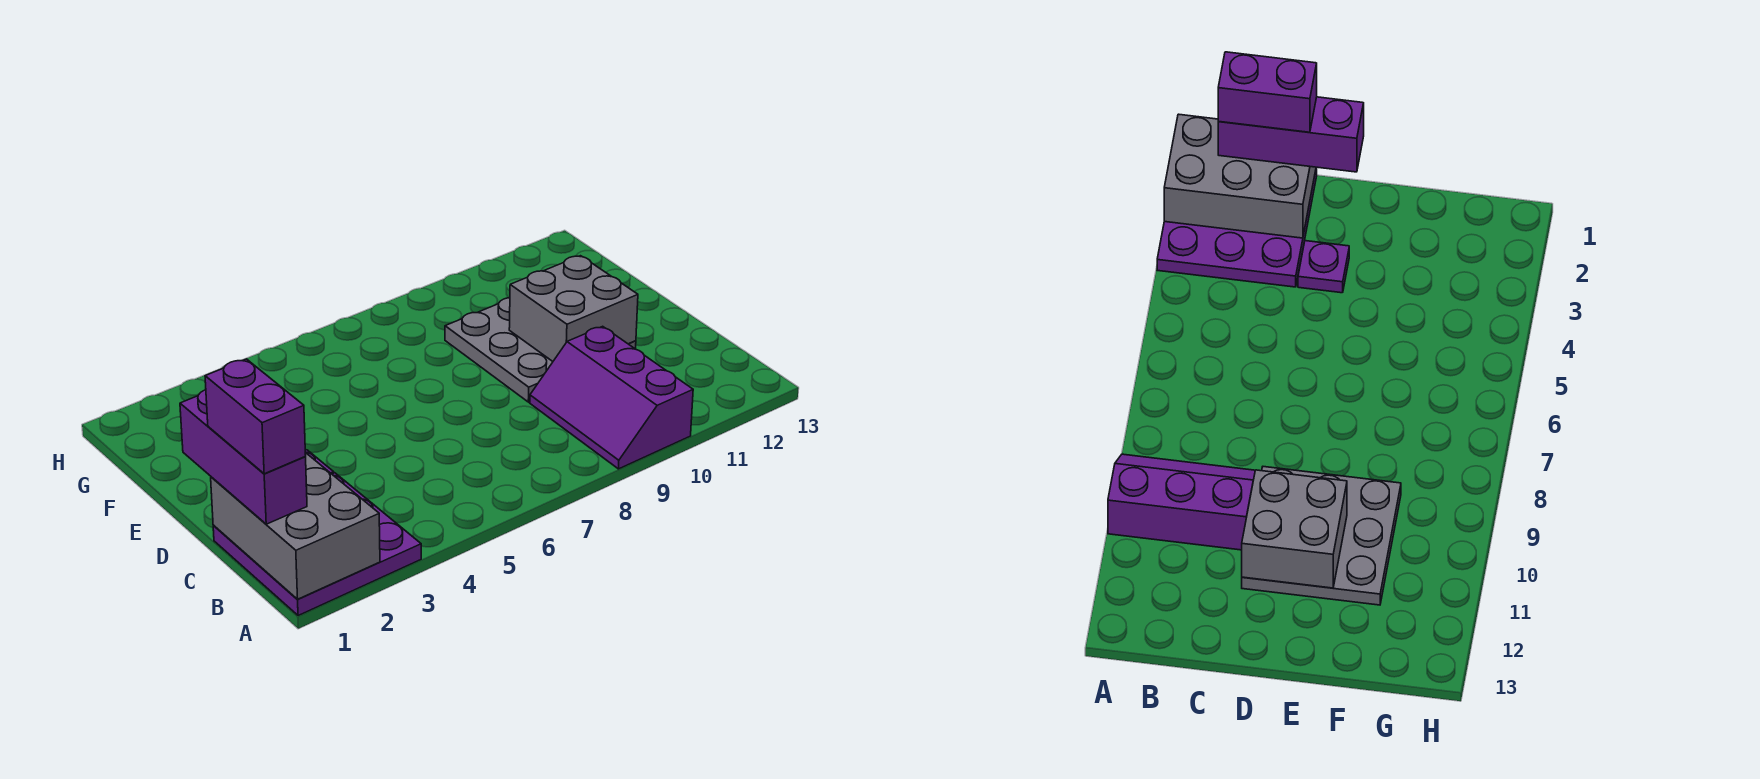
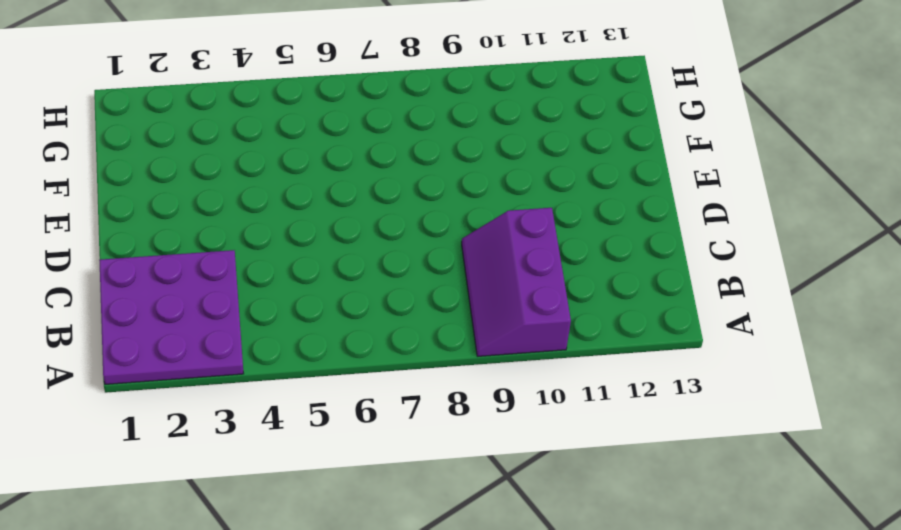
none -> purple 1x1 plate [1298,241,1349,293]
none -> grey 3x3 plate [445,298,636,402]

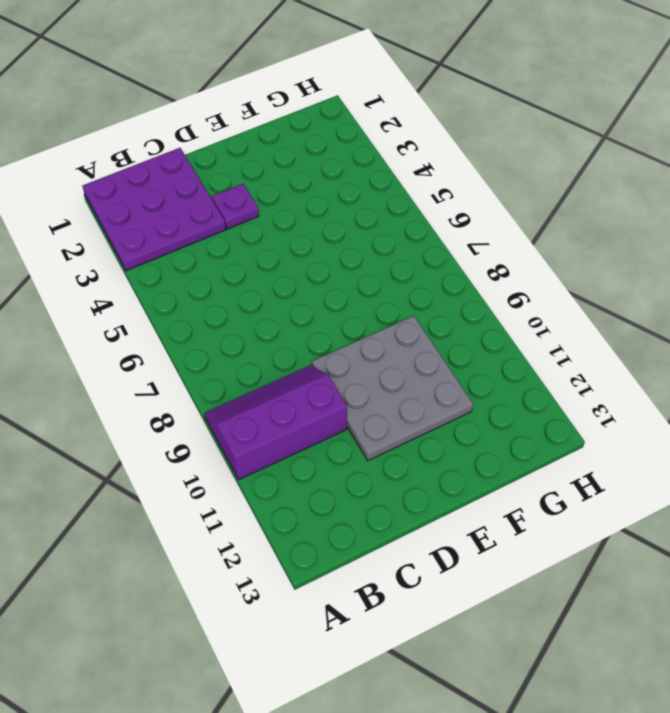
none -> grey 2x3 brick [211,452,380,599]
none -> grey 2x2 brick [509,256,638,361]

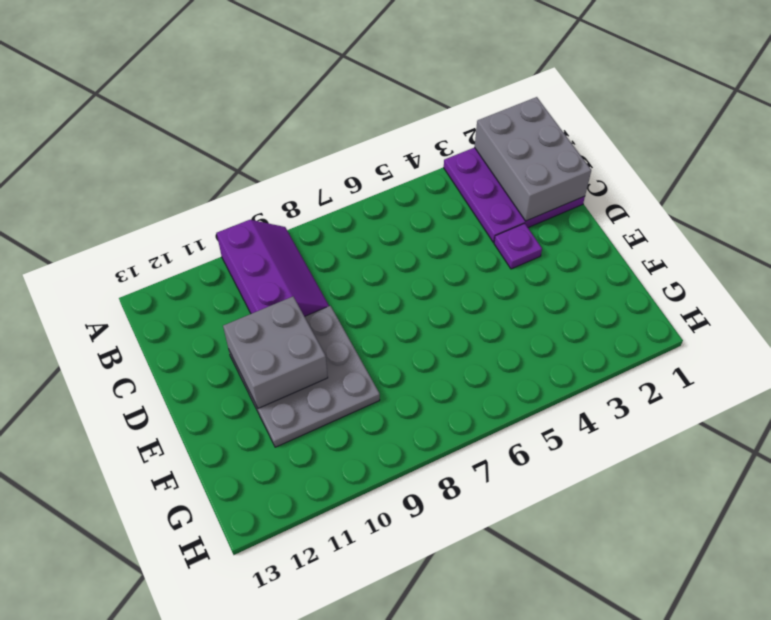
none -> purple 1x3 brick [180,390,307,524]
none -> purple 1x2 brick [205,359,306,474]

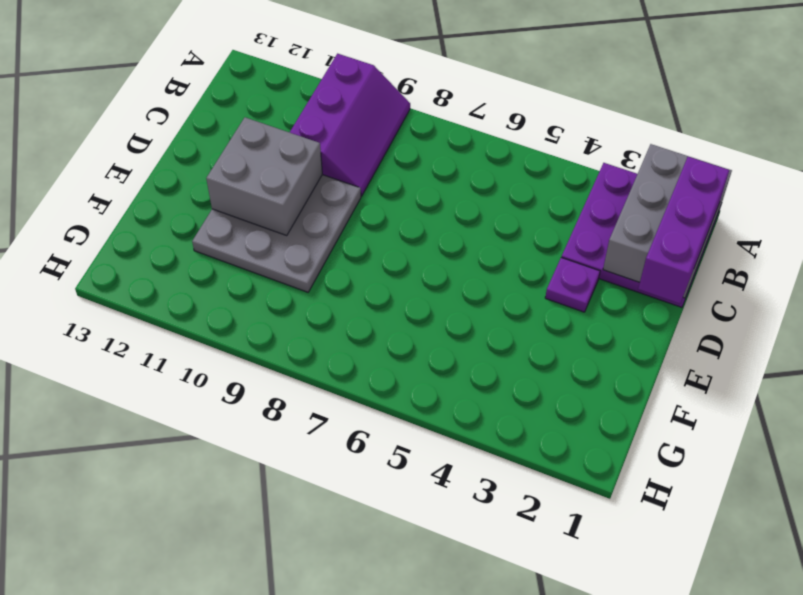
none -> purple 1x2 brick [205,359,306,474]

